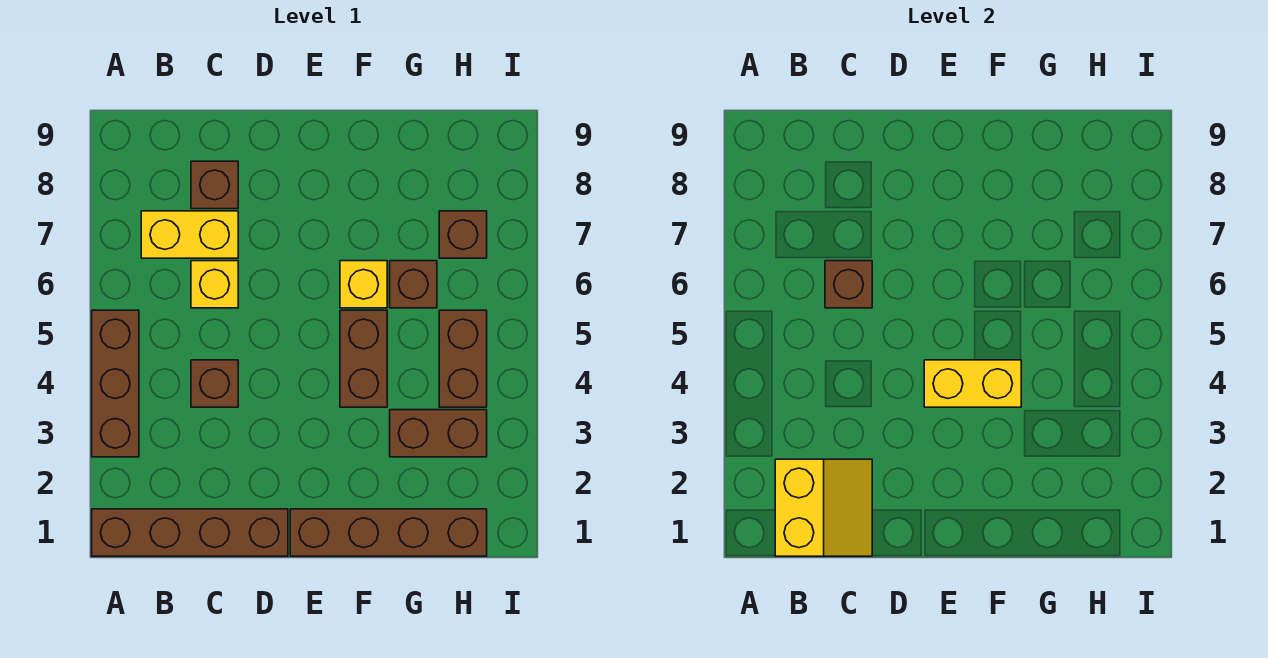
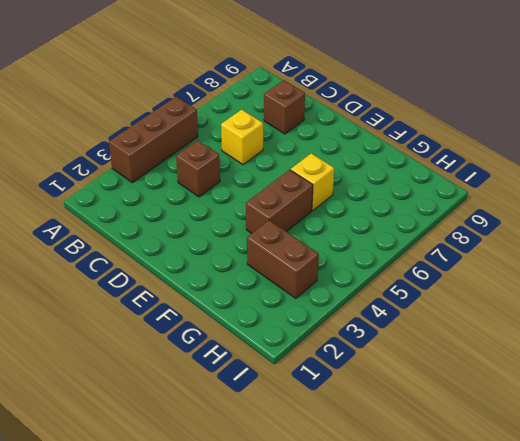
none -> brown 1x4 brick [92,509,288,556]
none -> yellow 1x2 brick [141,211,238,258]
none -> brown 1x4 brick [290,509,487,556]

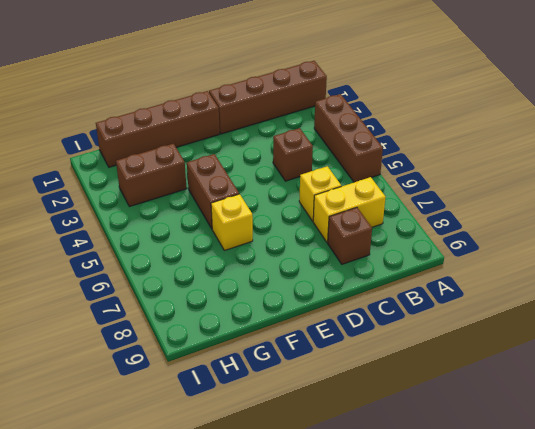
none -> brown 1x1 brick [390,261,437,308]
none -> brown 1x2 brick [439,310,487,407]
none -> brown 1x1 brick [439,211,487,258]

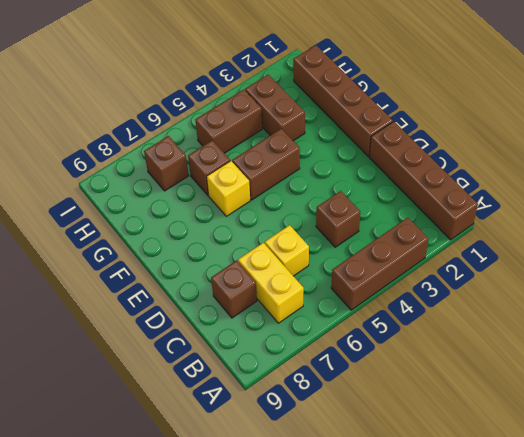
none -> yellow 2x2 slope [775,459,872,556]
none -> brown 1x1 brick [825,261,872,308]
none -> yellow 1x2 brick [924,360,1021,407]

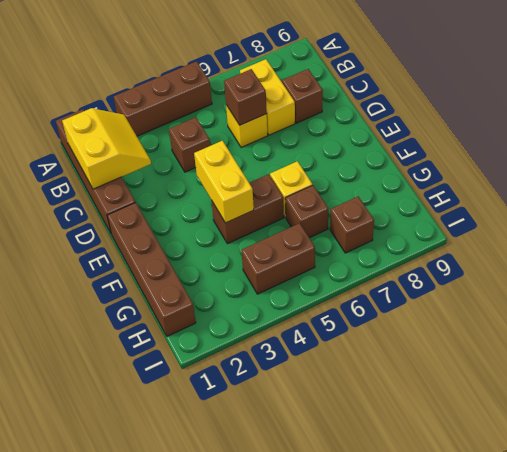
yellow 2x2 slope [62,108,151,189] -> yellow 2x2 slope turned to [775,459,872,556]
none -> brown 1x2 brick [390,410,487,457]

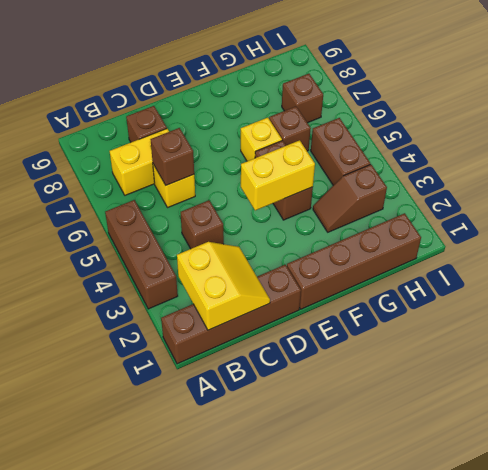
brown 1x2 slope [313,164,387,232] -> brown 1x2 brick [390,410,487,457]

